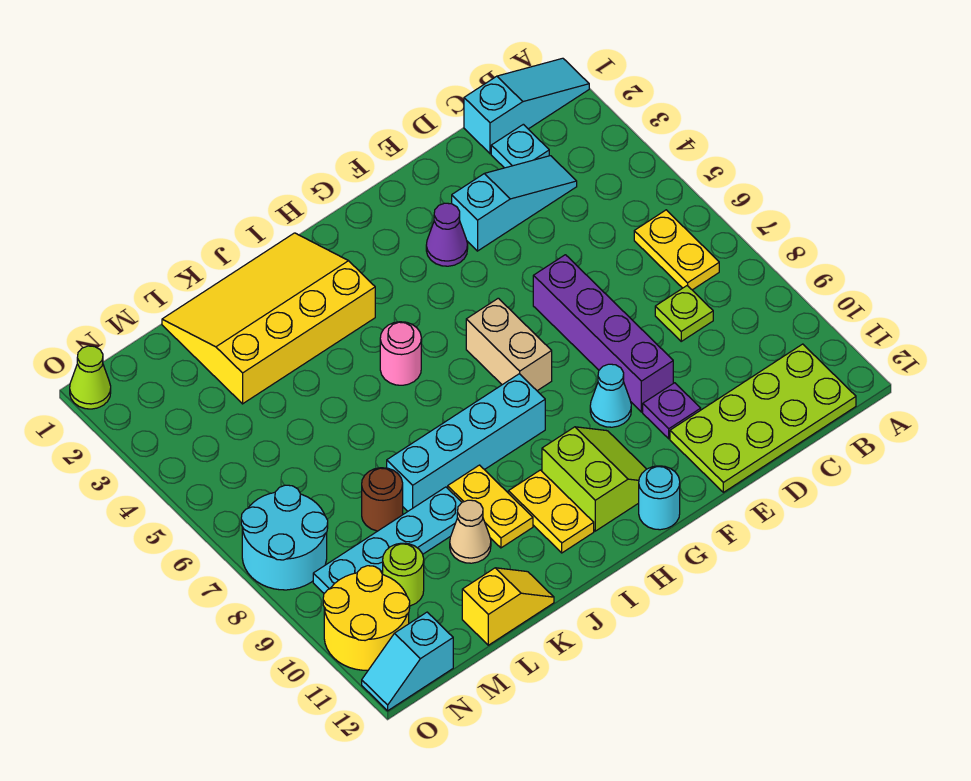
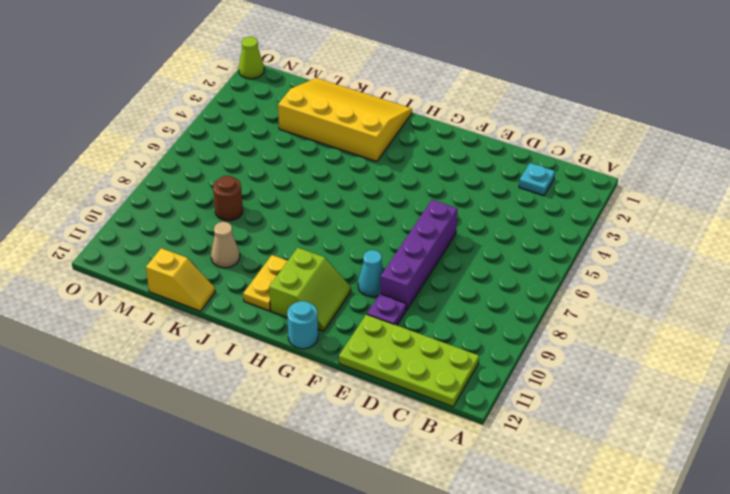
none -> cyan 1x3 slope [464,58,589,154]
none -> yellow 1x2 plate [634,210,719,290]
none -> cyan 1x3 slope [452,156,577,251]

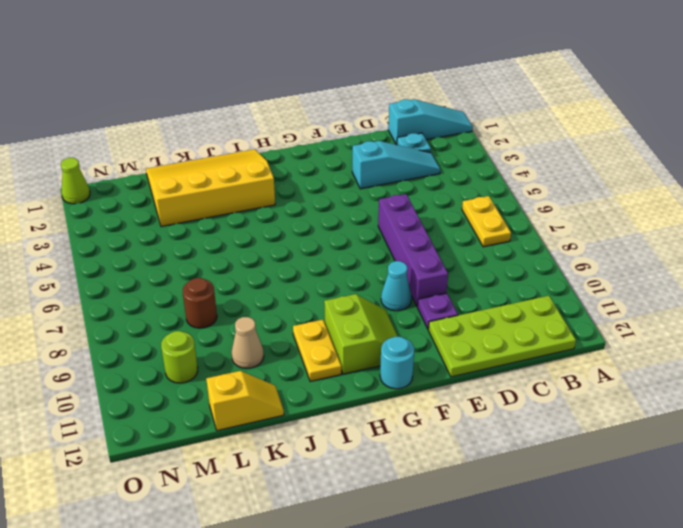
none -> lime 1x1 plate [655,286,713,341]
none -> purple 1x1 cone [426,203,468,266]
none -> tan 1x2 brick [466,298,552,391]

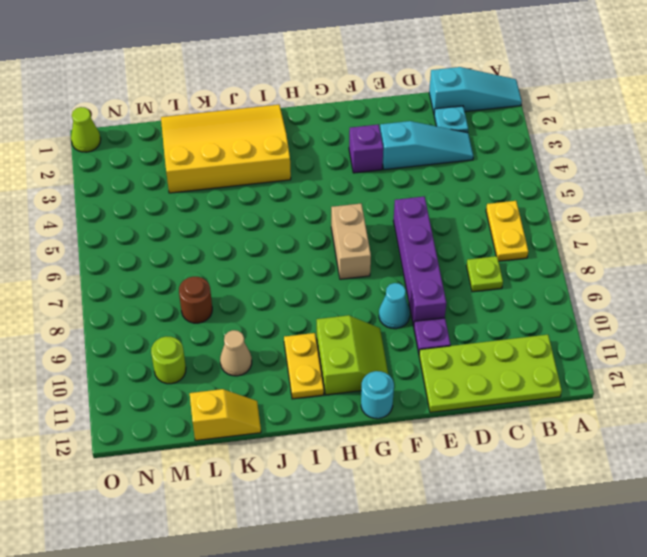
purple 1x1 brick [349,124,383,173] -> purple 1x1 cone [426,203,468,266]
none -> cyan 1x4 brick [387,374,545,511]
none -> pink 1x1 round brick [380,322,421,385]
none -> yellow 1x2 plate [448,465,533,548]

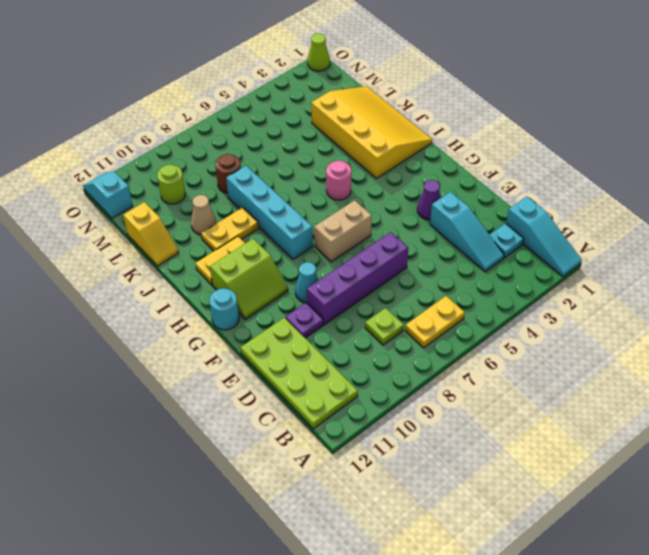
none -> cyan 1x4 plate [313,487,462,593]
none -> cyan 2x2 round brick [241,485,328,590]
none -> yellow 2x2 round brick [323,566,410,670]

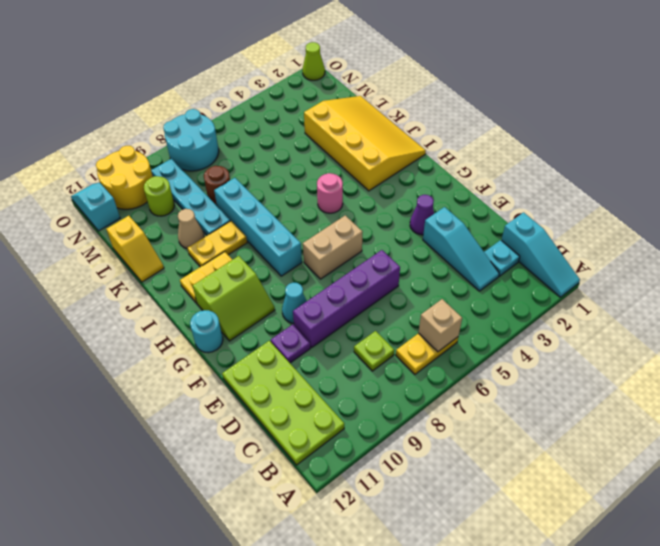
tan 1x1 brick [419,299,462,352] -> none

